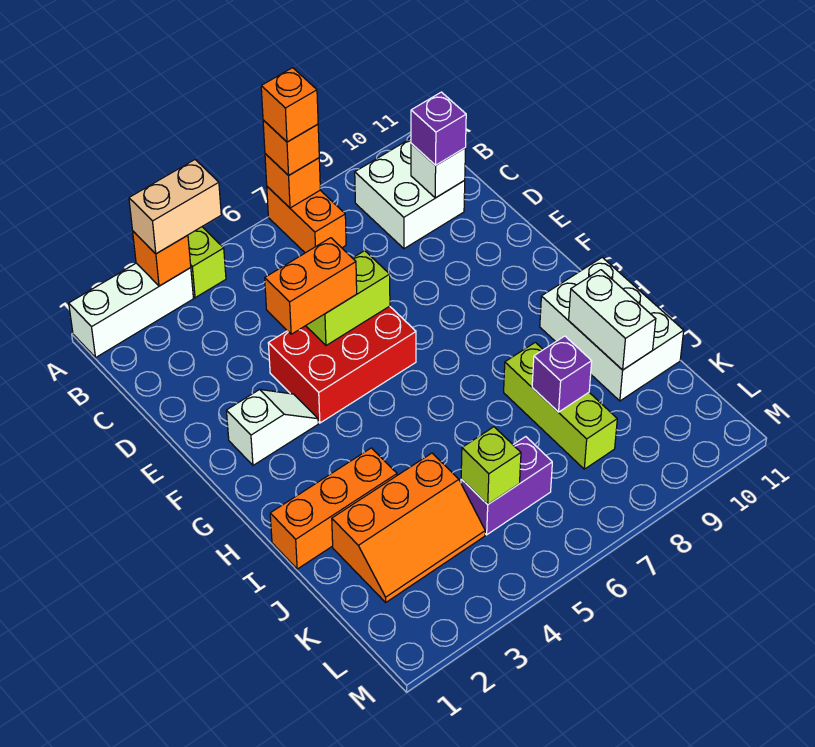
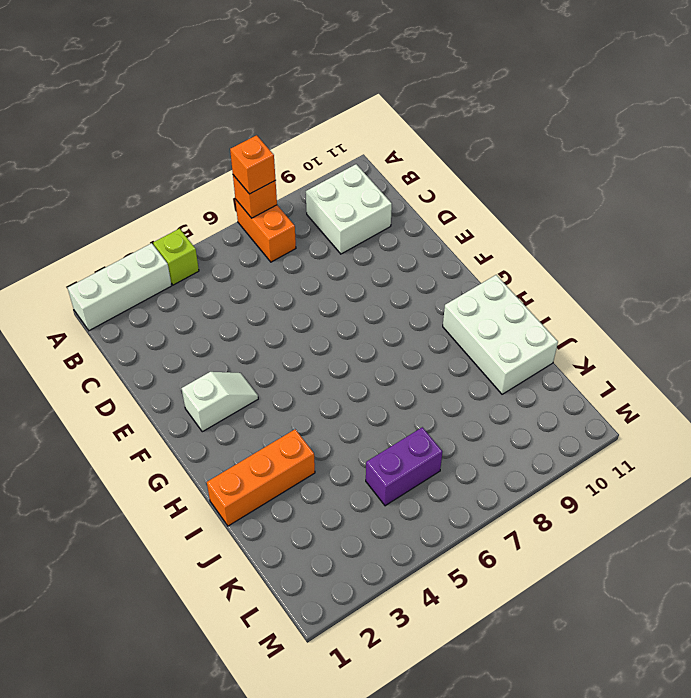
none -> red 2x3 brick [268,306,416,423]
none -> lime 1x3 brick [504,342,617,469]
none -> orange 2x3 slope [332,453,485,602]

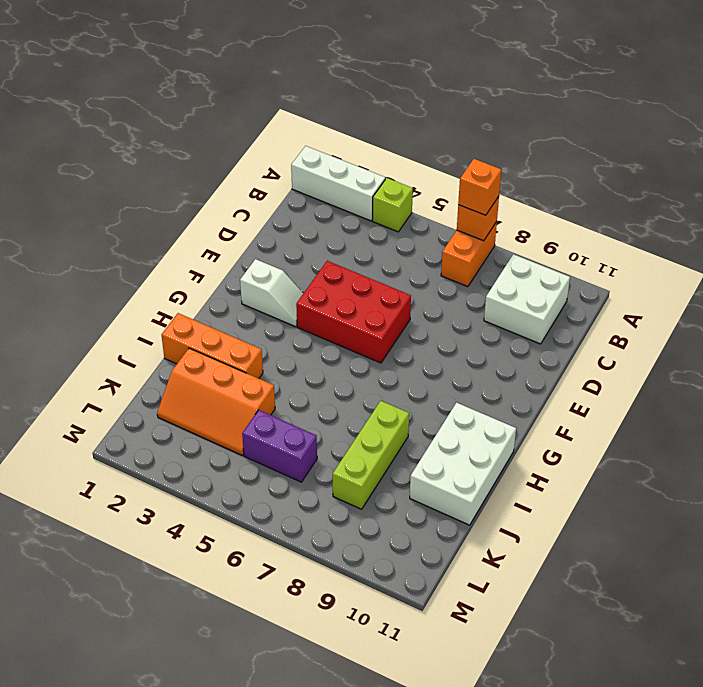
none -> orange 1x1 brick [133,231,191,286]
none -> white 1x1 brick [411,144,465,198]
none -> lime 1x2 brick [306,251,390,345]

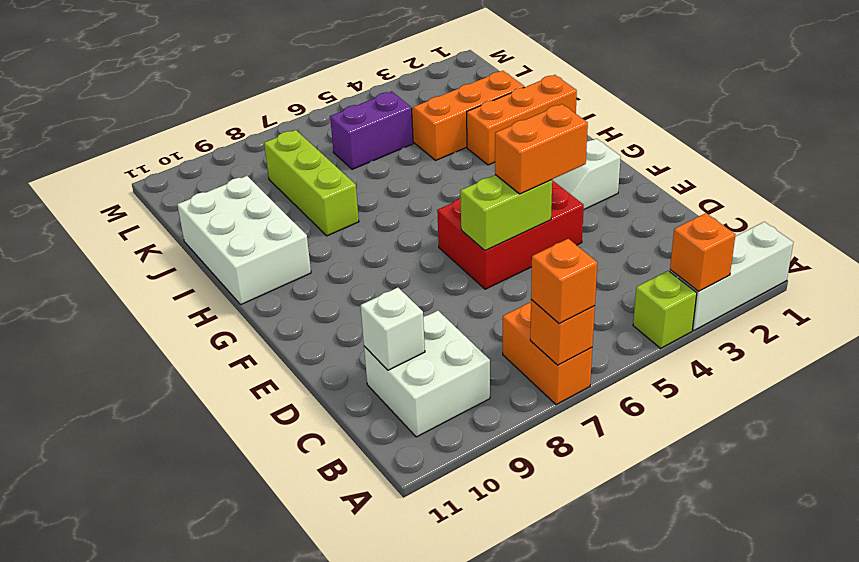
none -> white 1x2 brick [569,270,656,370]
none -> purple 1x1 brick [532,336,592,412]
none -> lime 1x1 brick [461,427,521,504]

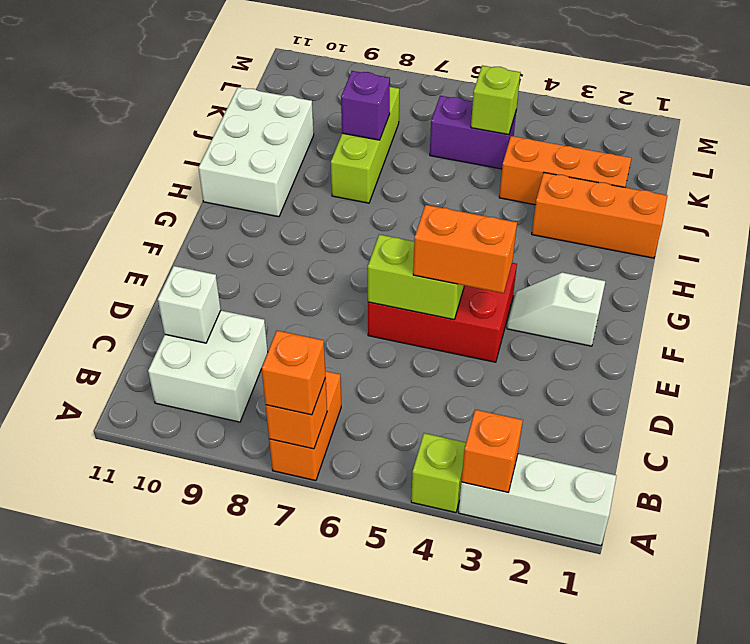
none -> white 1x2 brick [569,270,656,370]
none -> tan 1x2 brick [129,160,221,254]
none -> purple 1x1 brick [411,92,466,165]

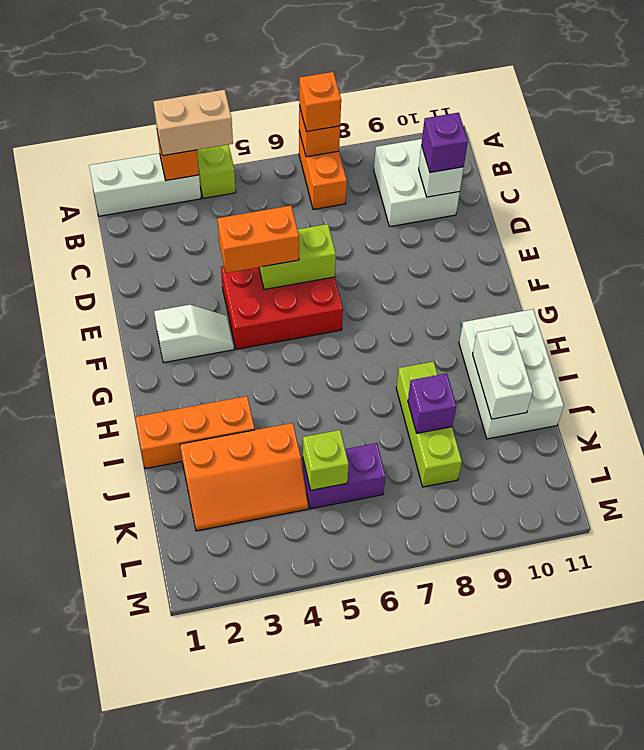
none -> orange 1x1 brick [261,68,318,142]

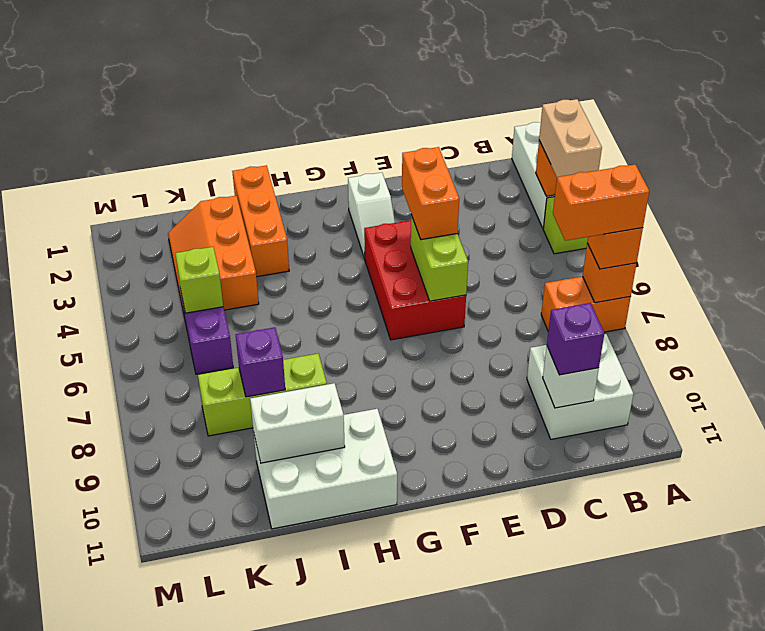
orange 1x2 brick [553,165,649,241] -> orange 1x1 brick [261,68,318,142]

